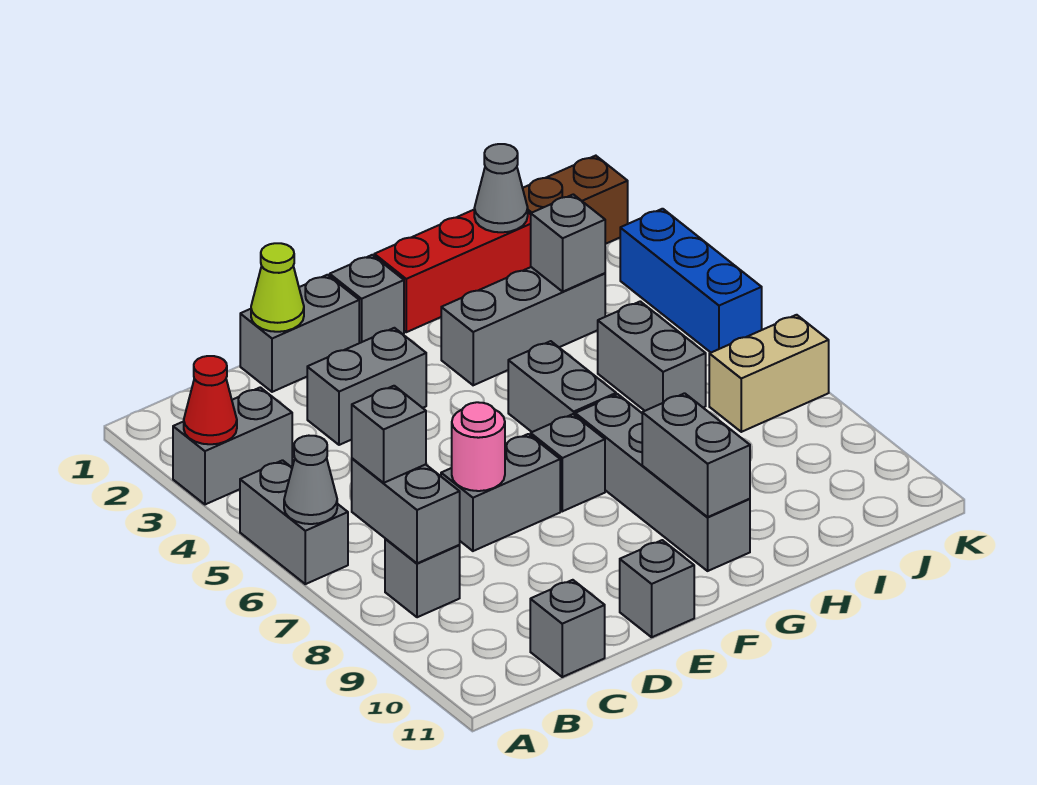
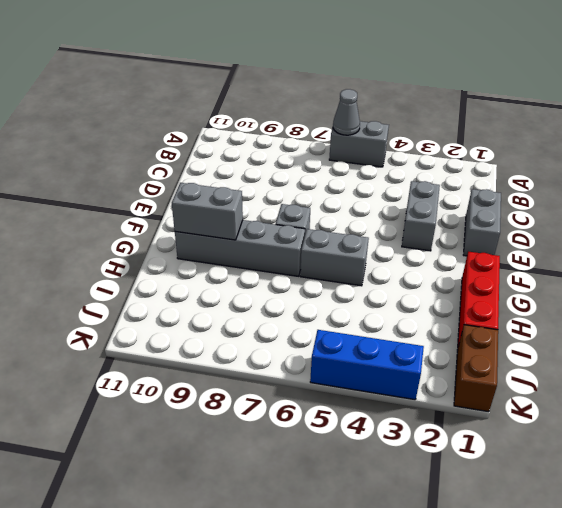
none -> grey 1x2 brick [173,387,292,504]
none -> grey 1x1 brick [385,539,460,617]
none -> grey 1x1 brick [530,580,605,677]

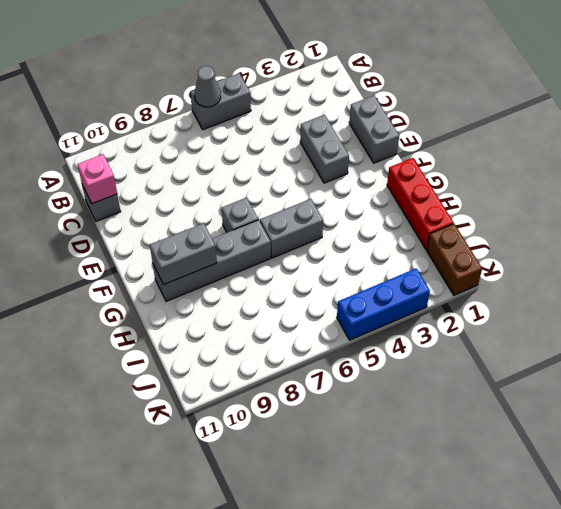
pink 1x1 brick [78,154,117,204] -> none
none -> grey 1x2 brick [173,387,292,504]
none -> grey 1x1 brick [385,539,460,617]
none -> grey 1x2 brick [441,434,560,551]

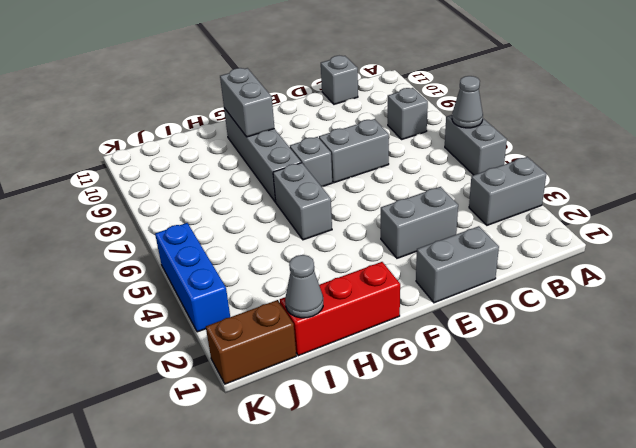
none -> grey 1x1 brick [620,540,694,637]
none -> grey 1x1 brick [330,255,404,343]
none -> grey 1x3 brick [441,267,605,385]

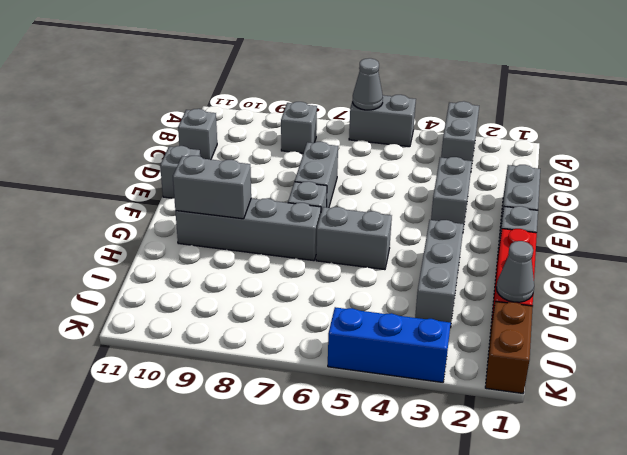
none -> grey 1x2 brick [598,301,706,411]
none -> tan 1x2 brick [709,315,829,432]
none -> red 1x1 cone [184,356,237,444]

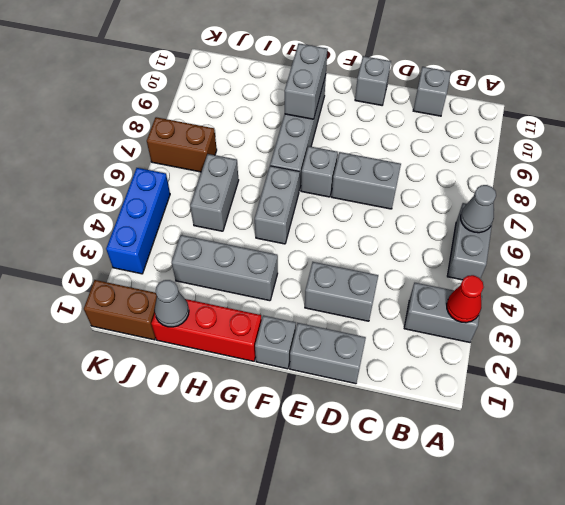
brown 1x2 brick [147,117,217,172] -> tan 1x2 brick [709,315,829,432]
none -> grey 1x1 brick [385,539,460,617]
none -> grey 1x2 brick [352,458,460,563]
none -> lime 1x1 cone [251,243,304,332]

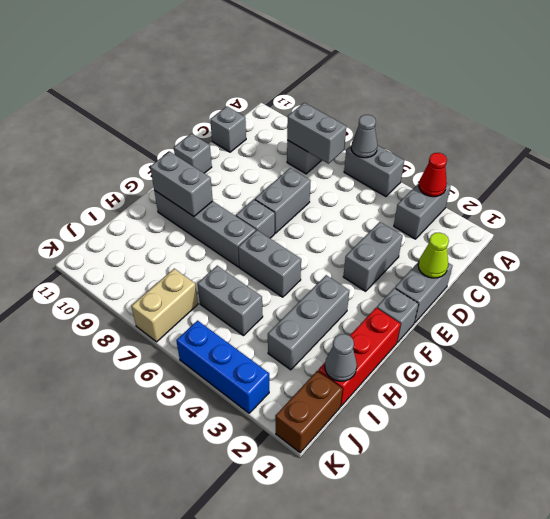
none -> pink 1x1 round brick [452,402,505,491]
none -> grey 1x1 brick [531,194,605,292]
none -> grey 1x1 brick [352,386,426,483]

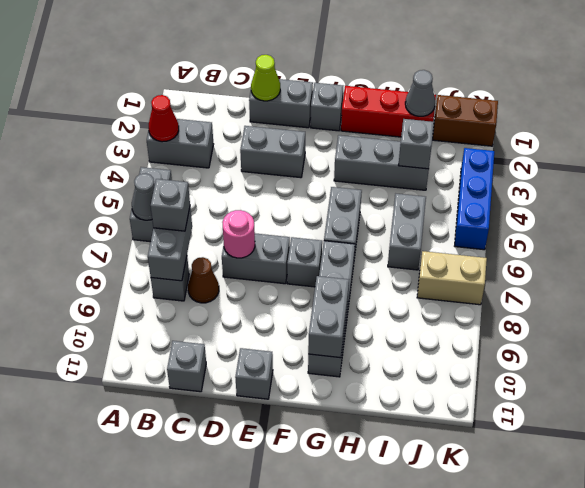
brown 1x1 cone [188,257,219,303] -> none

